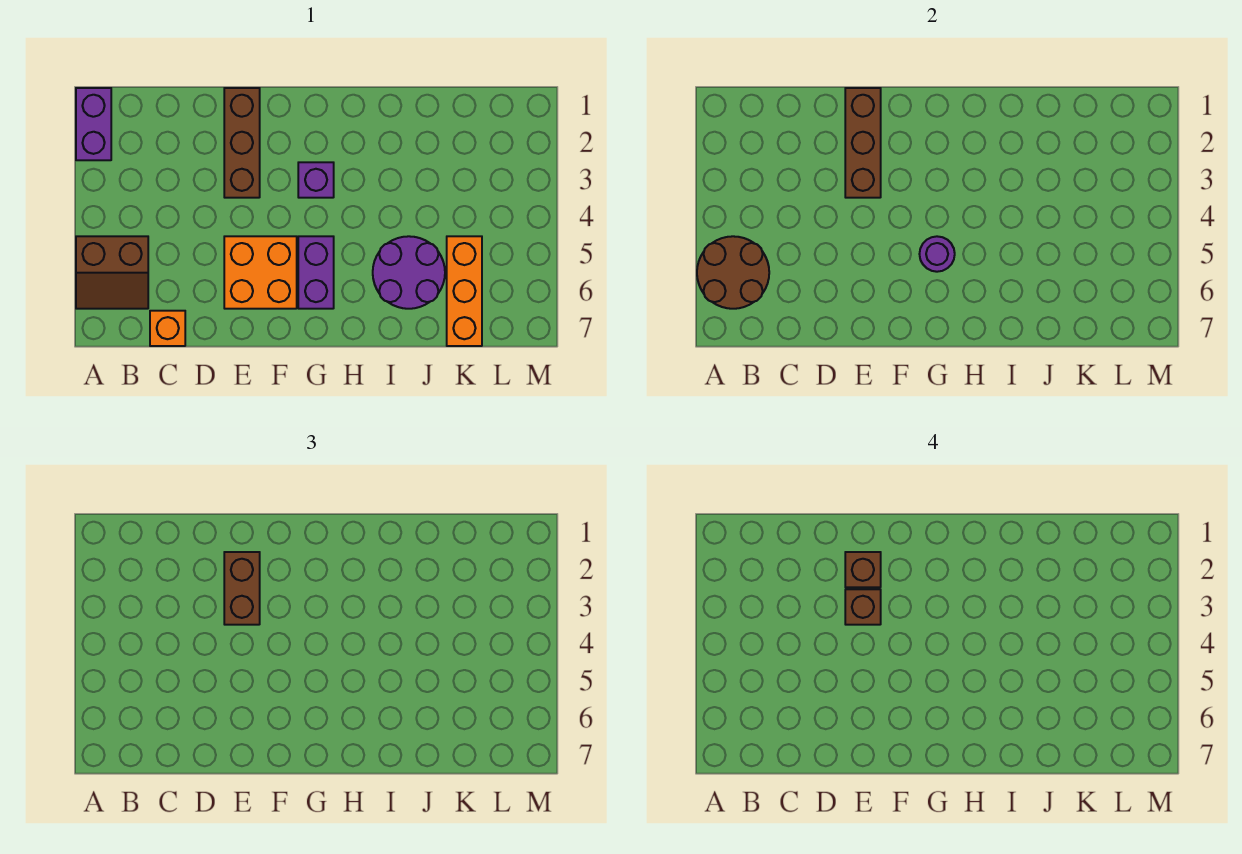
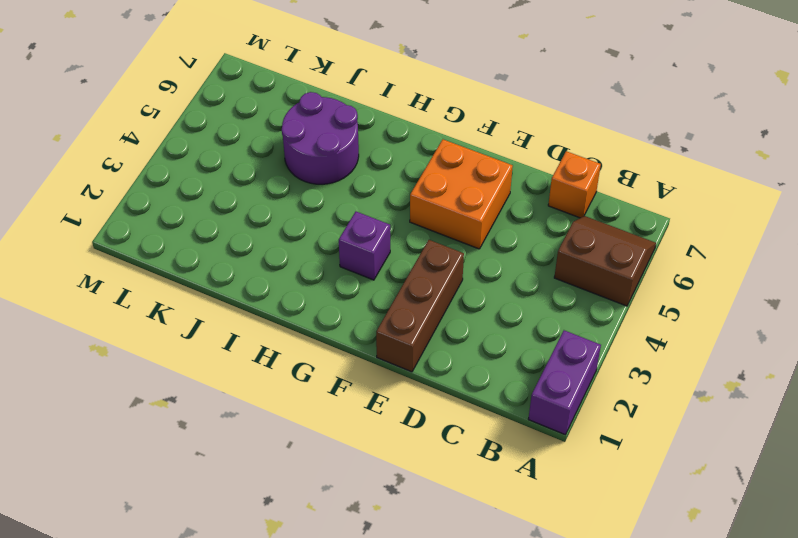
none -> purple 1x2 brick [298,236,334,309]
none -> orange 1x3 brick [447,236,482,346]
none -> brown 2x2 round brick [697,236,769,309]

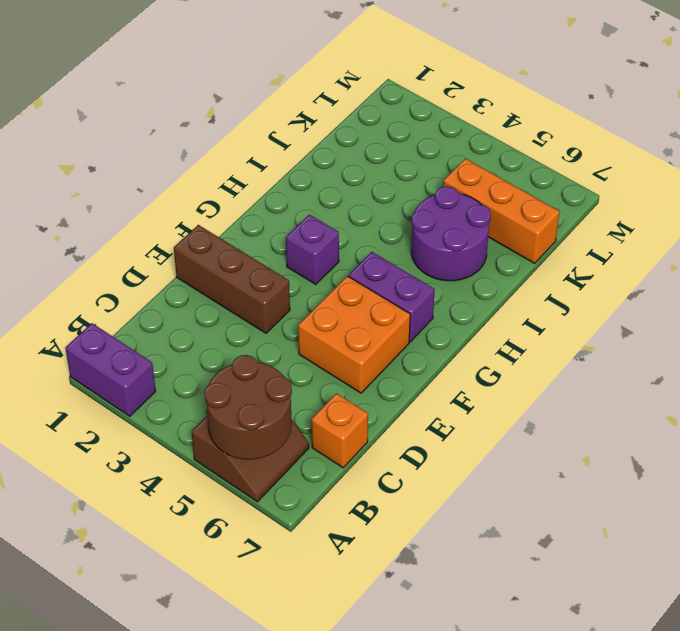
none -> brown 1x3 brick [845,88,881,198]
none -> purple 1x1 round brick [920,236,955,272]
none -> brown 1x2 brick [224,552,260,625]

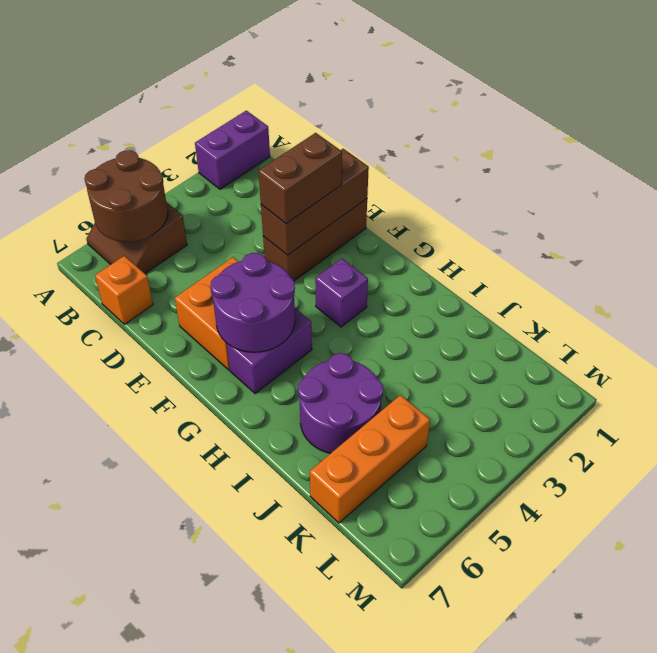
purple 2x2 round brick [211,253,295,352] -> purple 1x1 round brick [920,236,955,272]
none -> brown 1x1 brick [845,552,881,587]
none -> brown 1x1 brick [845,589,881,625]

